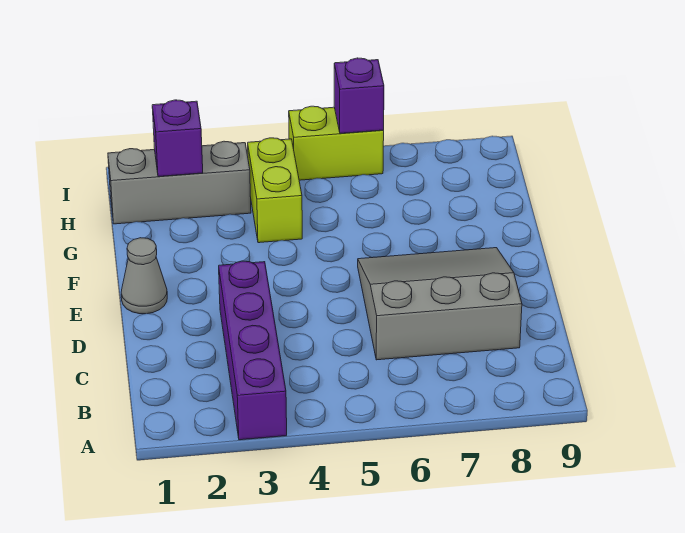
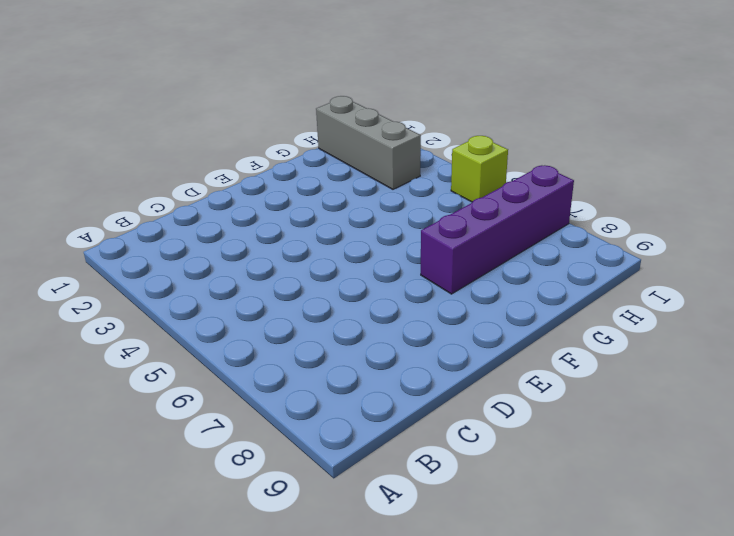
purple 1x4 brick [421,165,574,294] -> purple 1x4 brick moved to [219,261,287,440]
lime 1x1 brick [451,136,508,202] -> lime 1x2 brick [289,106,384,180]
none -> grey 3x3 slope [358,248,522,360]
none -> grey 1x1 cone [121,238,167,314]

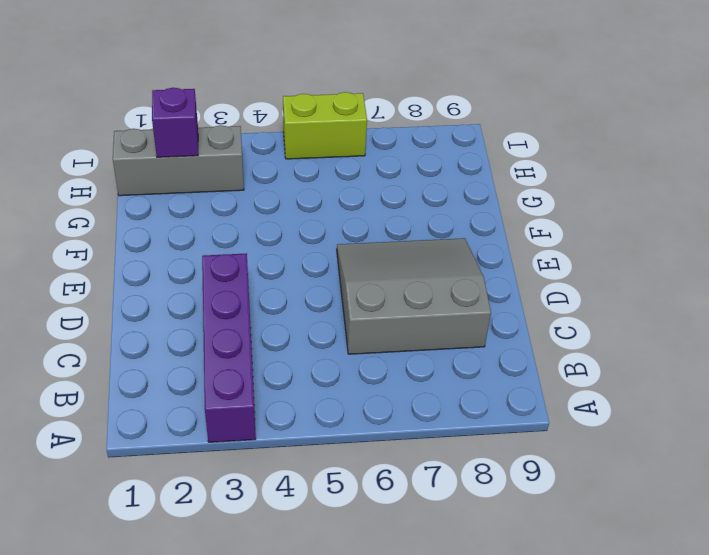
none -> grey 1x1 cone [121,238,167,314]
none -> lime 1x2 brick [248,138,302,243]

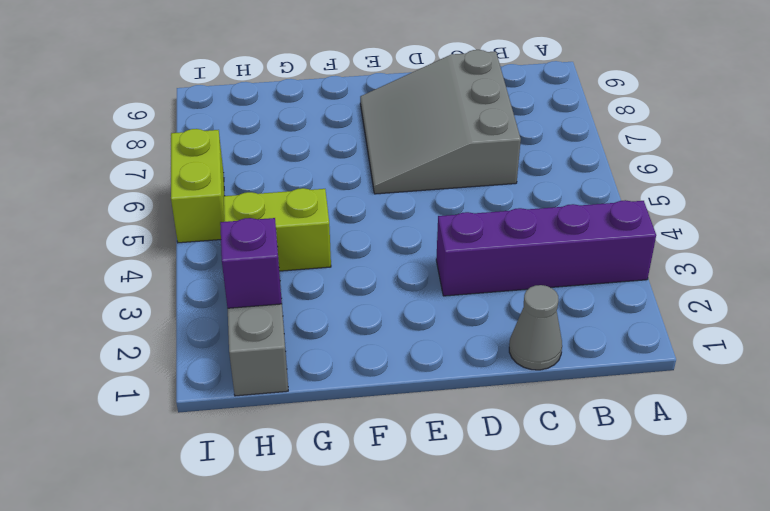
grey 1x1 cone [509,285,562,370] -> grey 1x1 cone moved to [121,238,167,314]
none -> purple 1x1 brick [334,58,384,133]

